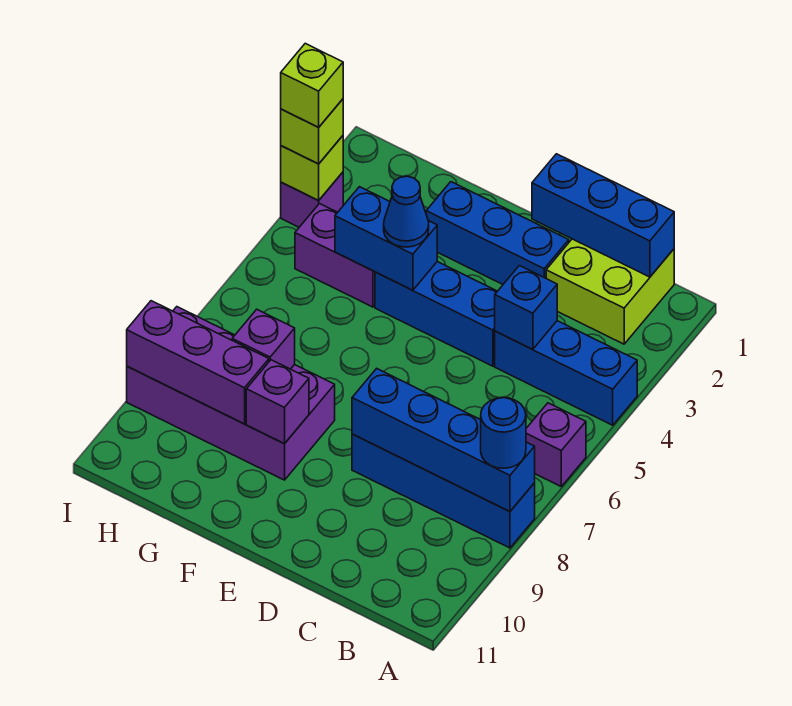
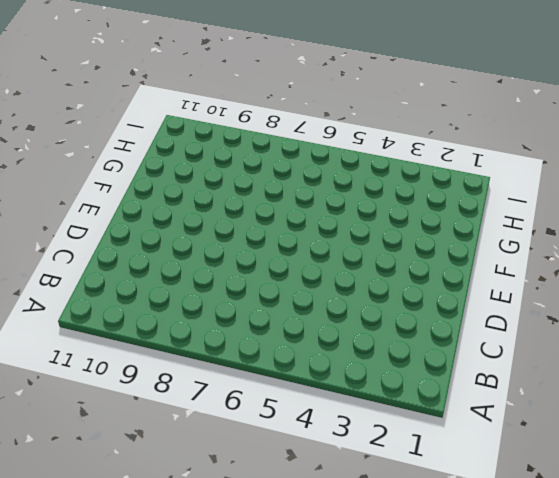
none -> blue 1x3 brick [495,321,637,425]
none -> purple 1x1 brick [526,403,586,486]
none -> blue 1x4 brick [352,434,535,548]

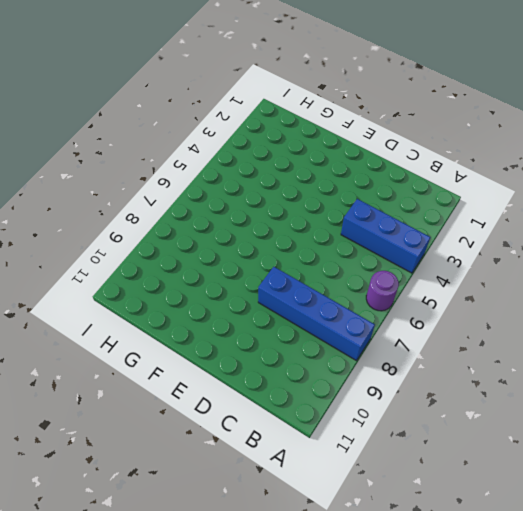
purple 1x1 round brick [366,271,399,311] -> purple 1x1 brick [526,403,586,486]
none -> lime 2x2 brick [546,239,674,344]
none -> blue 1x3 brick [426,182,569,284]
none -> blue 1x3 brick [375,262,497,366]

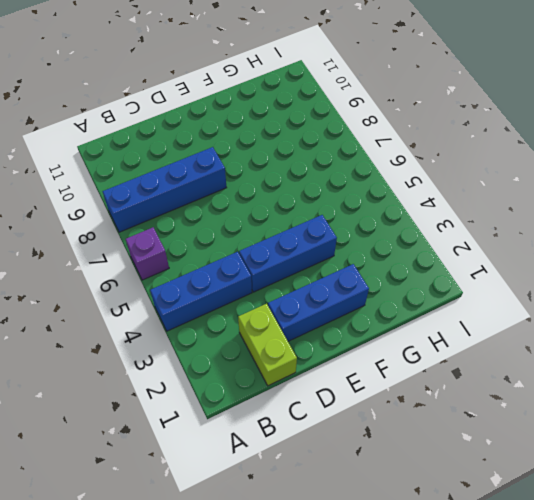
lime 1x2 brick [238,304,297,386] -> lime 2x2 brick [546,239,674,344]
none -> purple 2x4 brick [127,307,335,480]
none -> purple 1x2 brick [295,204,375,307]
none -> purple 1x1 brick [281,172,343,227]

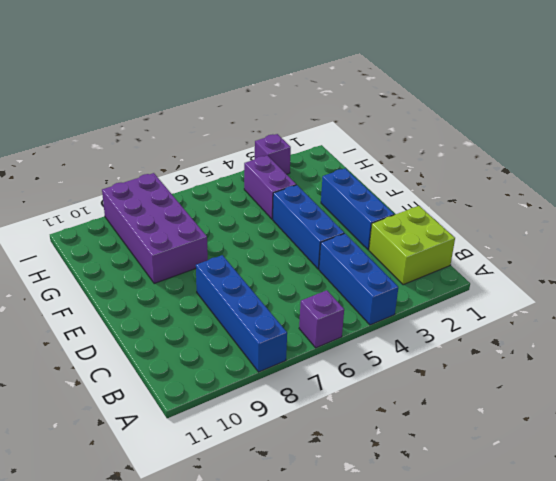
none -> blue 1x4 brick [352,368,535,512]
none -> blue 1x3 brick [532,154,674,277]
none -> blue 1x1 brick [495,266,557,350]

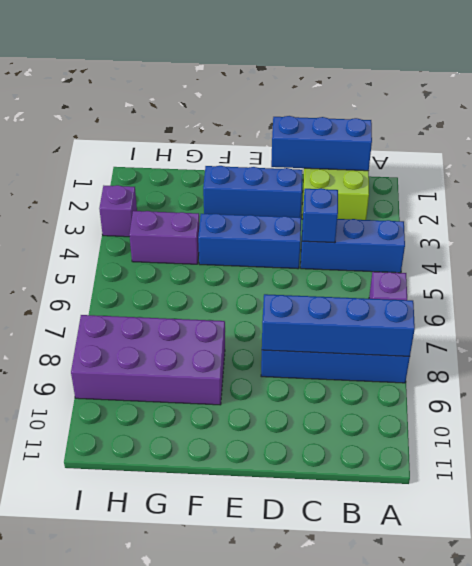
none -> blue 1x2 brick [335,187,437,290]
none -> purple 1x1 brick [246,360,309,444]
none -> purple 1x1 brick [232,309,295,369]

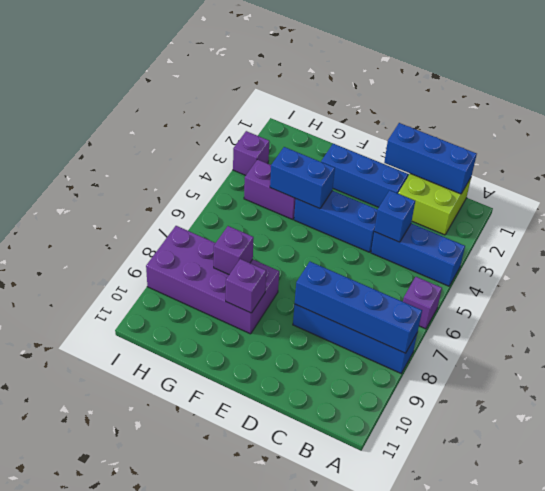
none -> purple 1x3 brick [127,301,269,424]
none -> lime 1x1 brick [281,136,343,200]
none -> blue 1x1 round brick [481,398,526,468]

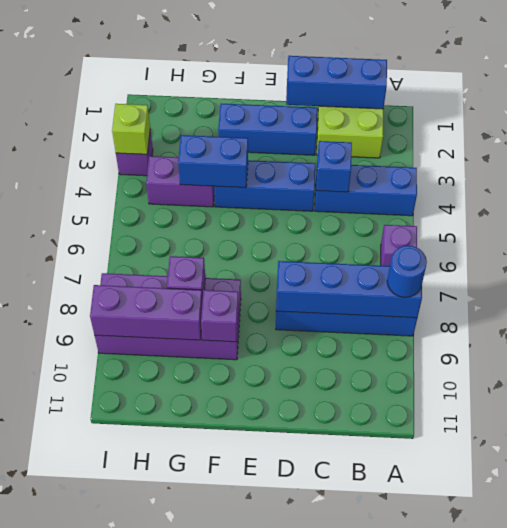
none -> blue 1x1 cone [384,176,429,247]
none -> lime 1x1 brick [281,99,343,164]
none -> lime 1x1 brick [281,44,343,127]

